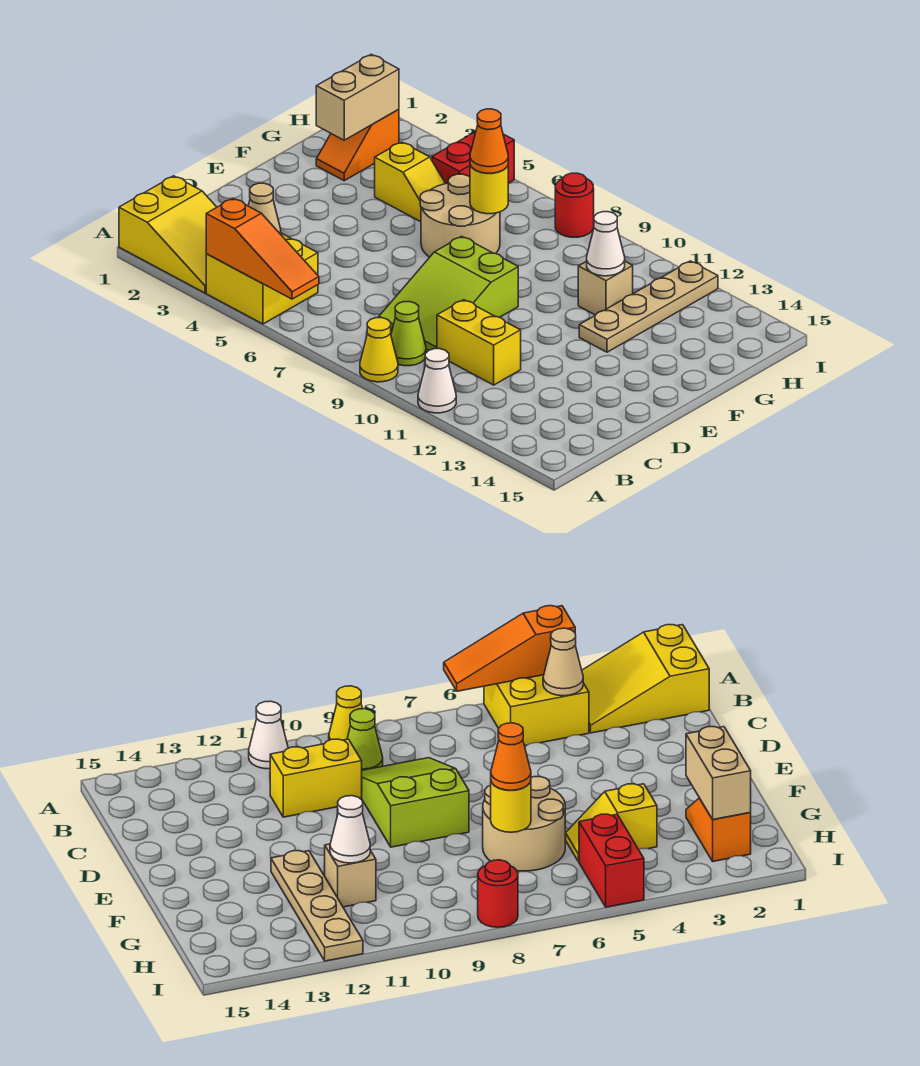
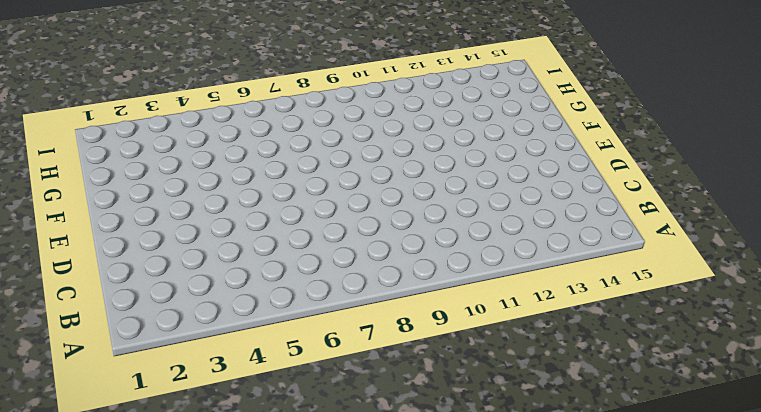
none -> yellow 2x3 slope [119,176,217,293]
none -> yellow 2x2 brick [206,233,318,324]
none -> yellow 1x1 cone [360,318,398,382]

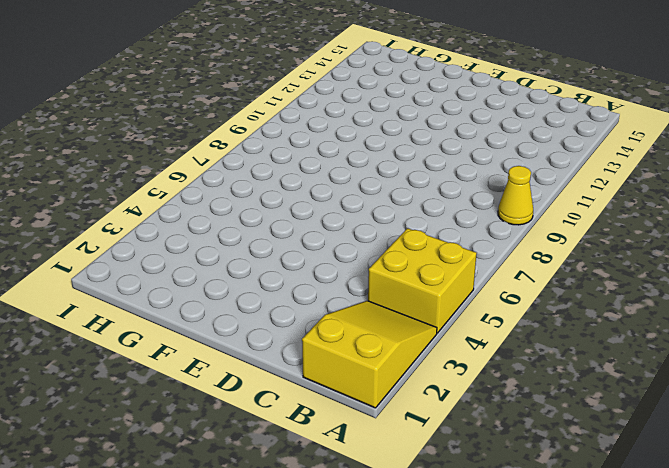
none -> white 1x1 cone [418,349,456,413]
none -> lime 1x1 cone [391,302,426,366]
none -> lime 2x3 slope [379,236,518,350]

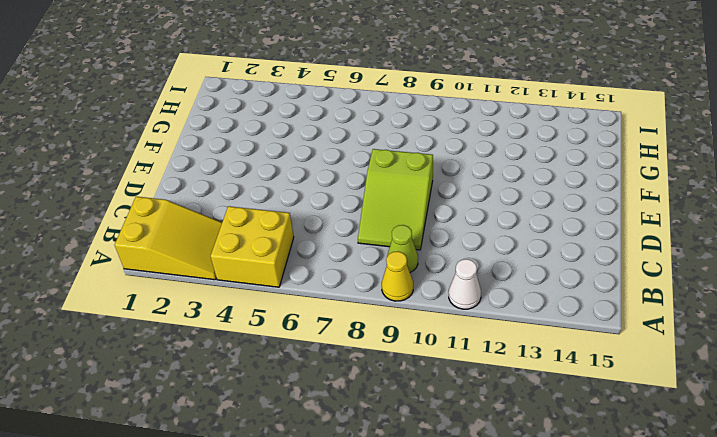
none -> yellow 1x2 brick [437,300,521,385]
none -> tan 2x2 round brick [420,174,500,257]
none -> tan 1x4 plate [579,261,718,352]

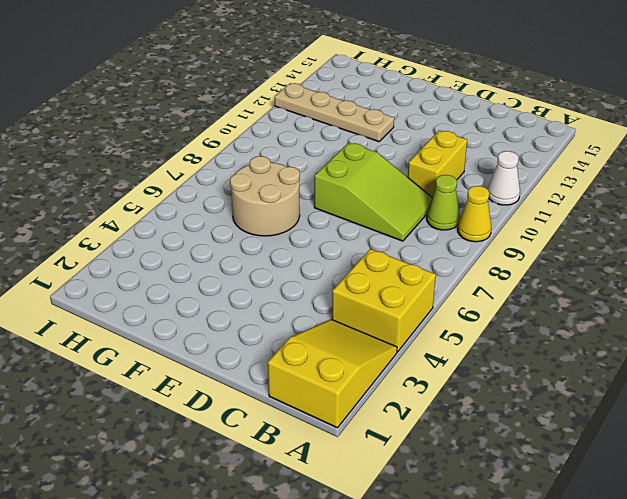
none -> orange 1x2 slope [316,109,399,181]
none -> yellow 1x2 slope [375,142,446,222]
none -> tan 1x1 brick [578,261,633,315]

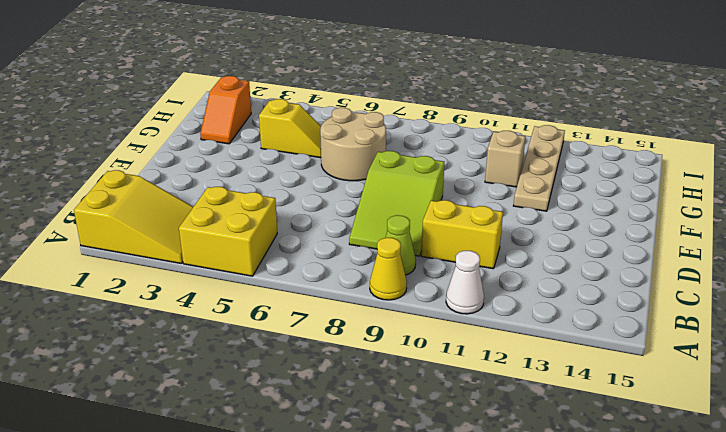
none -> red 1x2 brick [432,131,514,183]
none -> red 1x1 round brick [555,173,594,237]
none -> orange 1x3 slope [206,198,319,299]

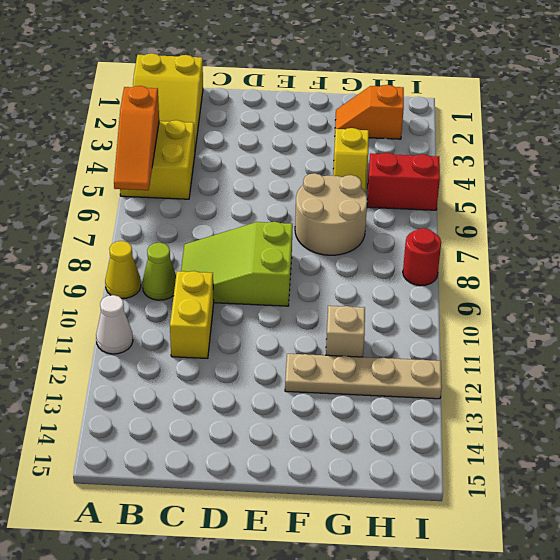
none -> tan 1x1 cone [248,183,281,234]
none -> tan 1x2 brick [316,54,399,140]
none -> yellow 1x1 round brick [470,165,508,214]

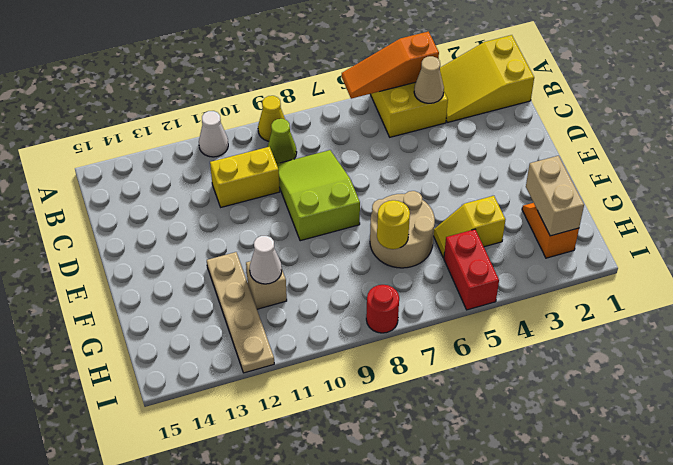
none -> orange 1x1 cone [470,109,508,173]

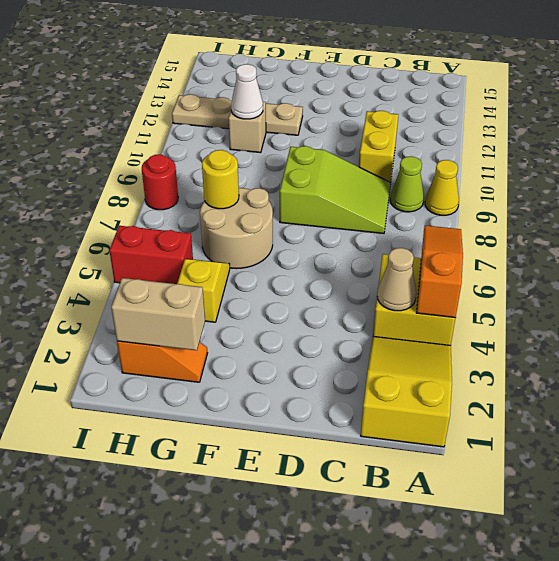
none -> white 1x1 cone [418,349,456,413]
none -> orange 1x1 cone [470,109,508,173]

